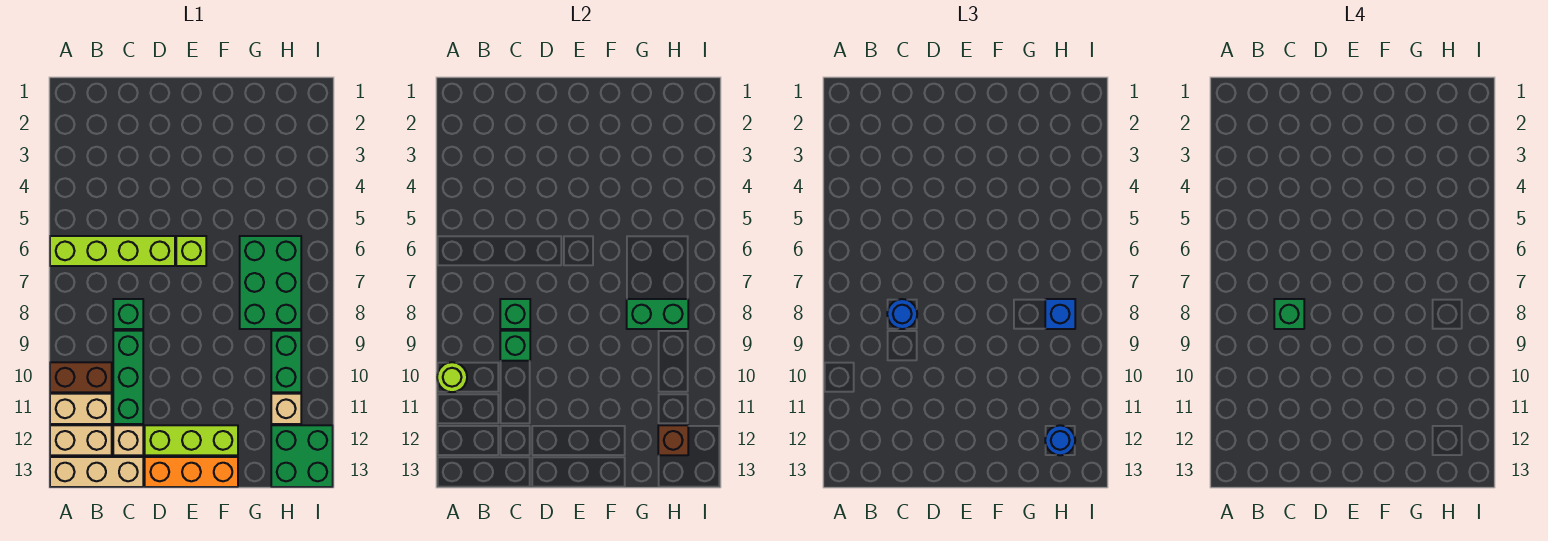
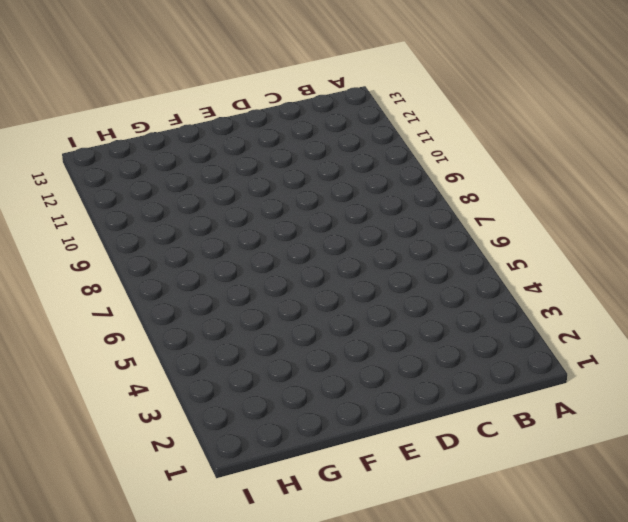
none -> lime 1x4 brick [50,236,175,266]
none -> brown 1x2 brick [50,362,112,392]
none -> tan 1x2 brick [50,394,112,424]

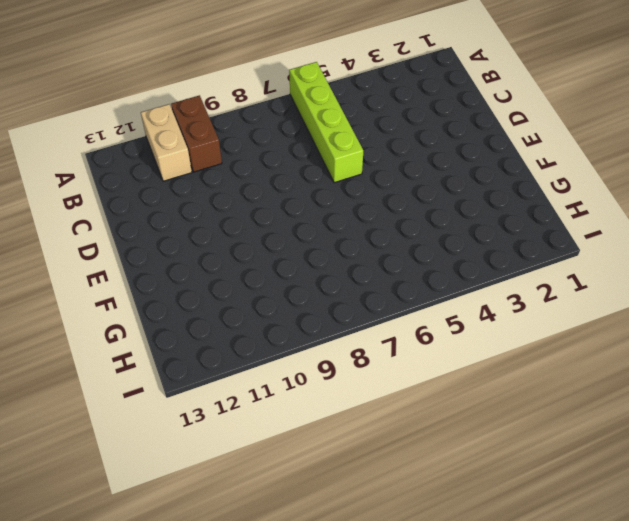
none -> tan 1x2 brick [50,425,112,455]
none -> tan 1x3 brick [50,457,143,487]
none -> green 1x1 brick [113,299,143,329]

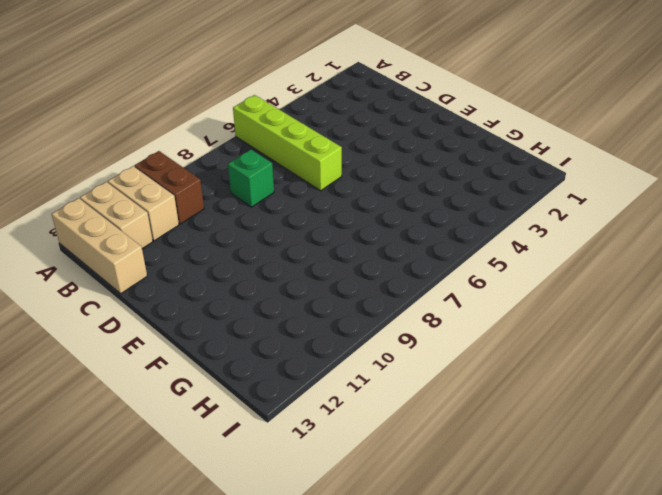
none -> green 1x3 brick [113,331,143,424]
none -> tan 1x1 brick [113,425,143,455]
none -> lime 1x3 brick [145,425,238,455]

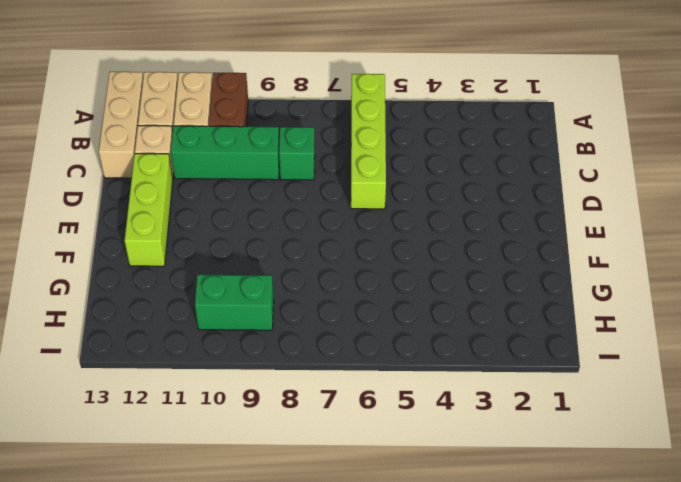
none -> orange 1x3 brick [145,457,238,487]
none -> lime 1x1 brick [176,236,206,266]
none -> green 2x3 brick [240,236,301,329]

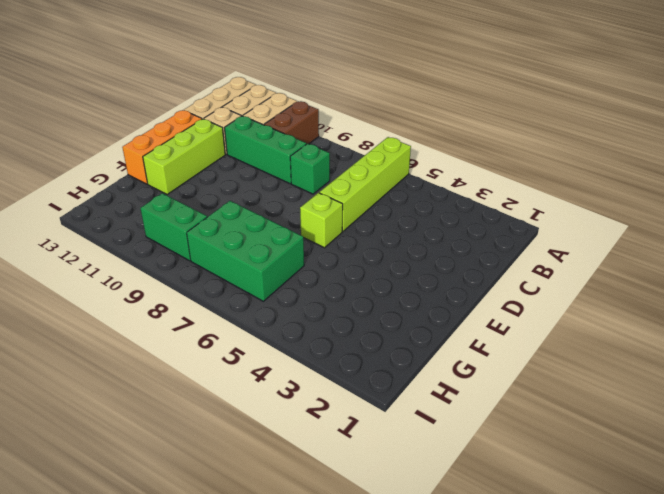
none -> tan 1x1 brick [271,394,301,424]
none -> green 2x2 brick [271,425,333,487]
none -> lime 1x1 round brick [437,362,467,392]

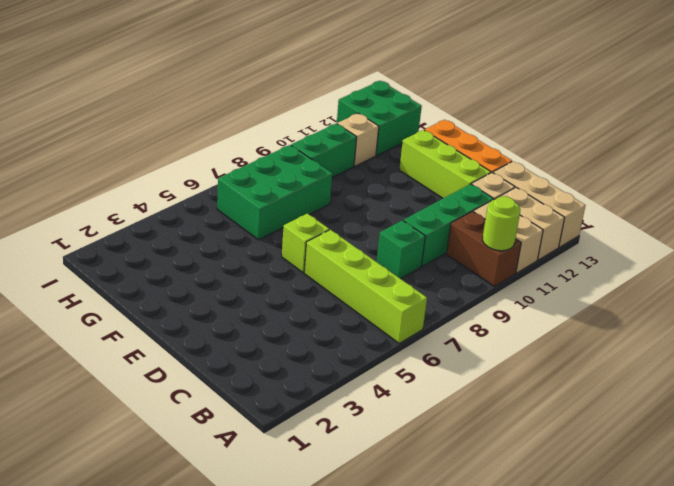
none -> green 1x1 brick [500,299,530,329]
none -> green 1x1 brick [500,331,530,361]
none -> green 1x2 brick [627,299,688,329]

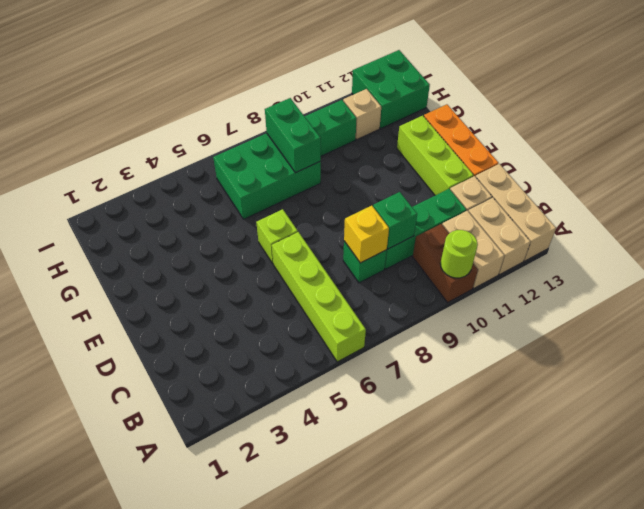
yellow 1x1 brick [344,206,389,263] -> green 1x1 brick [500,299,530,329]
none -> brown 1x1 brick [658,425,688,455]
none -> blue 1x1 round brick [887,299,917,329]
none -> blue 1x1 brick [1045,299,1075,329]

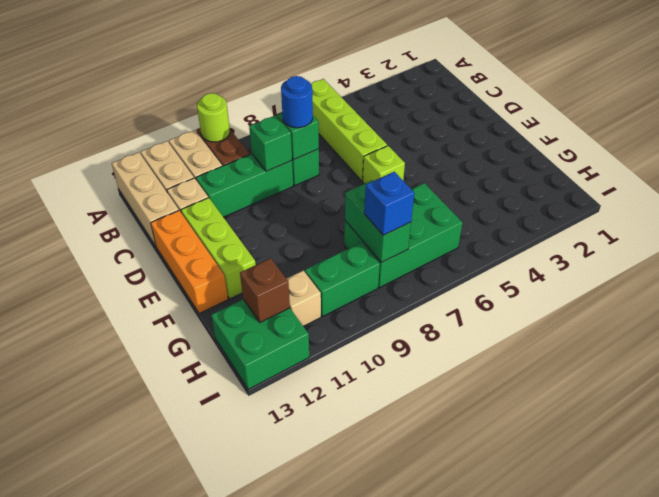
none -> blue 1x1 round brick [1045,425,1075,455]
none -> green 1x1 brick [1274,299,1304,329]

